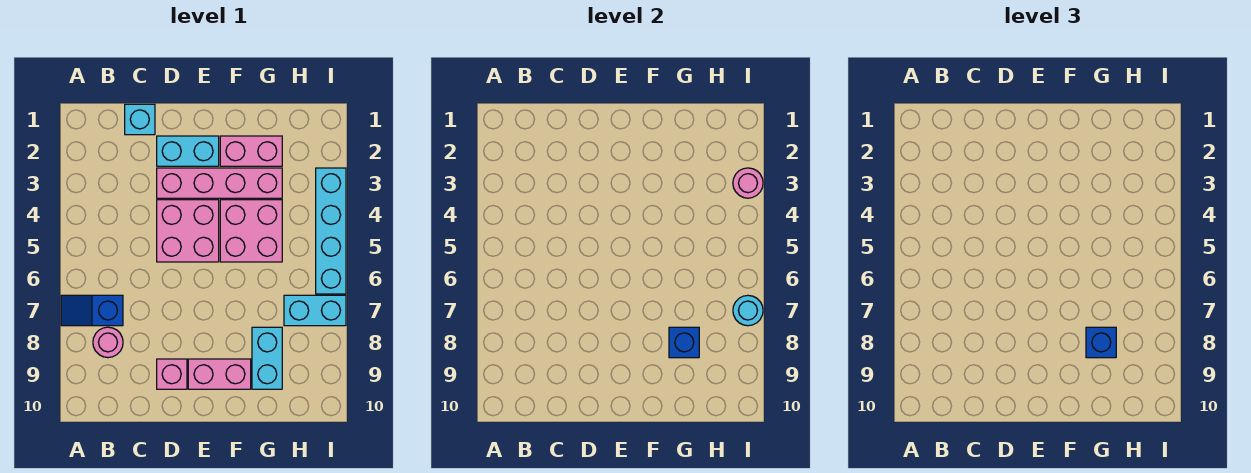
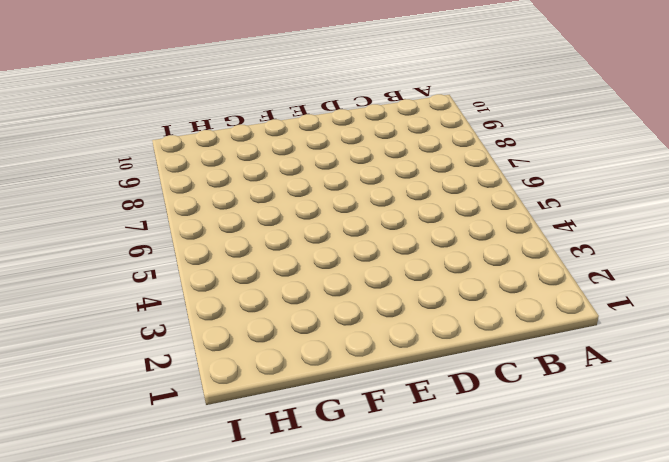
none -> blue 1x2 slope [61,295,123,326]
none -> pink 1x1 round brick [93,327,123,358]
none -> cyan 1x1 brick [125,104,155,135]

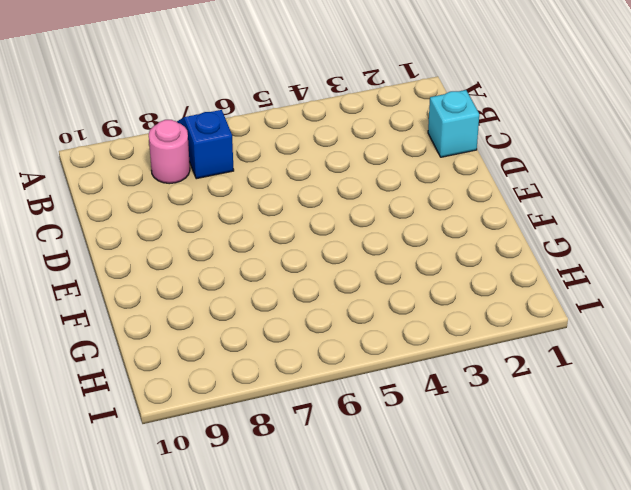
none -> cyan 1x2 brick [157,136,219,166]
none -> pink 1x4 brick [157,168,282,198]
none -> pink 2x2 brick [157,200,219,262]

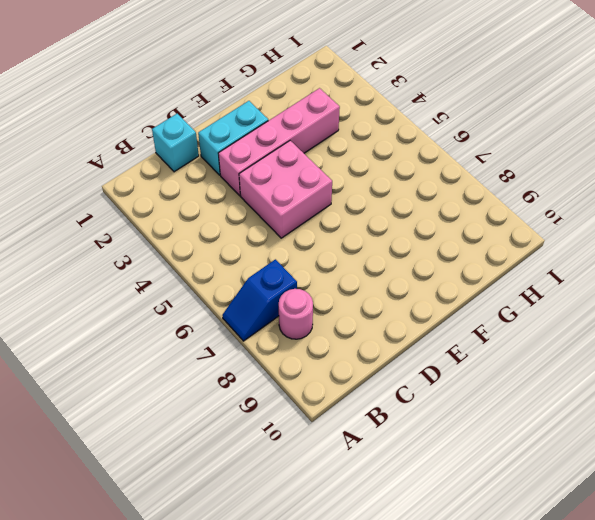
none -> pink 1x1 brick [157,359,187,389]
none -> pink 1x2 brick [188,359,251,389]
none -> pink 1x2 brick [220,136,282,166]

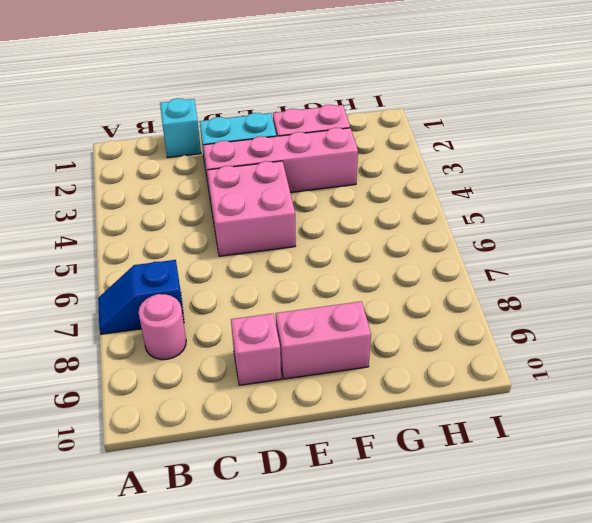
none -> pink 2x2 brick [220,200,282,262]
none -> cyan 1x2 brick [252,327,282,389]
none -> cyan 1x2 brick [284,295,346,326]

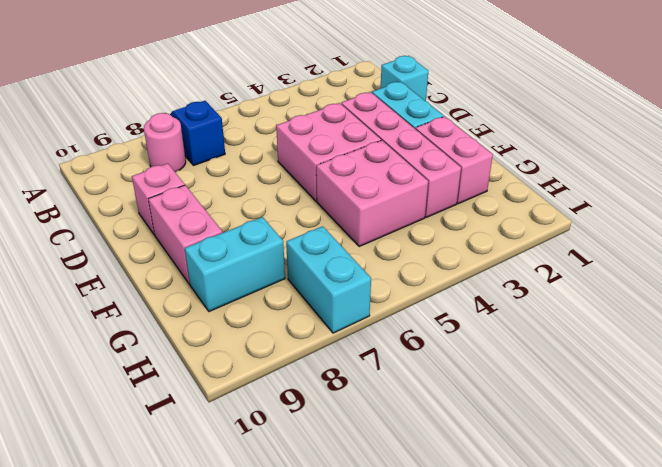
none -> cyan 1x4 brick [316,168,346,294]
none -> blue 1x1 brick [669,327,699,358]
none -> pink 1x1 round brick [733,168,763,198]

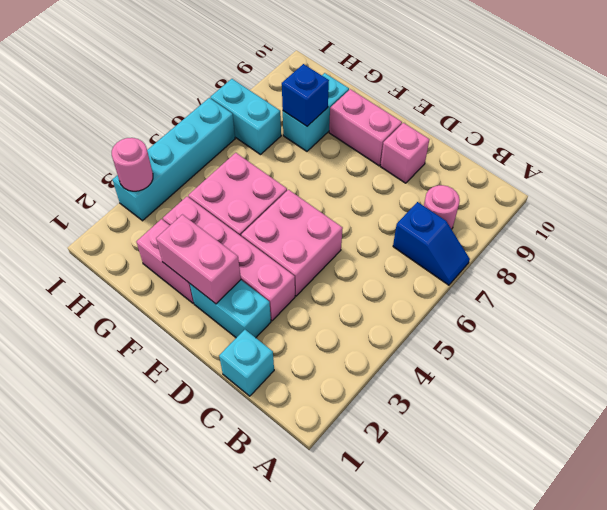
pink 1x2 brick [156,215,241,304] -> none
none -> cyan 1x1 round brick [733,295,763,326]
none -> blue 1x1 brick [1086,327,1116,358]

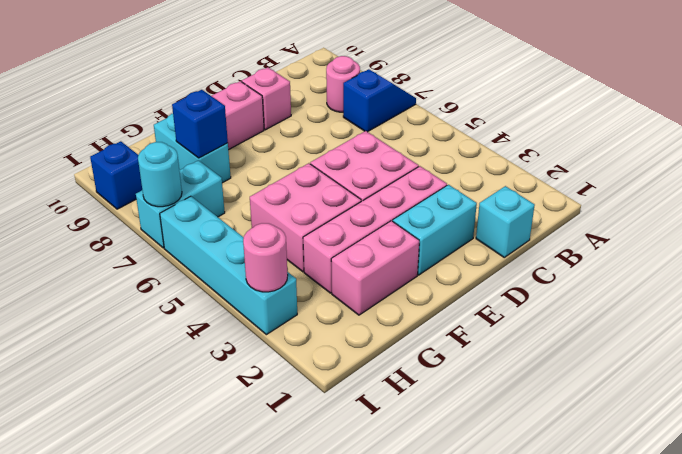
blue 1x1 brick [90,141,142,209] -> blue 1x1 brick moved to [1086,327,1116,358]

